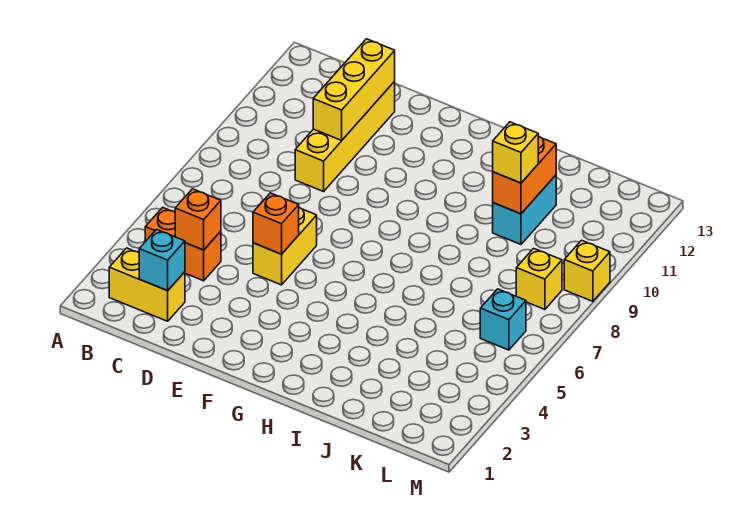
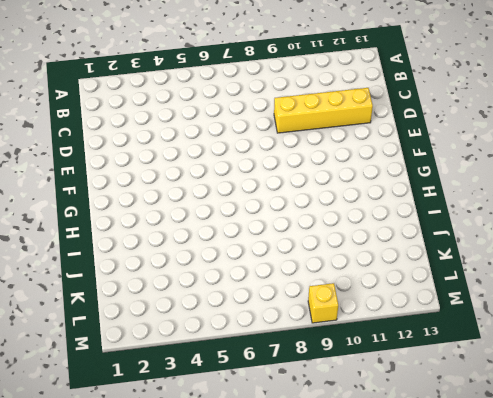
none -> yellow 1x2 brick [109,248,185,321]
none -> orange 1x2 brick [145,207,221,281]
none -> yellow 1x2 brick [253,207,317,285]

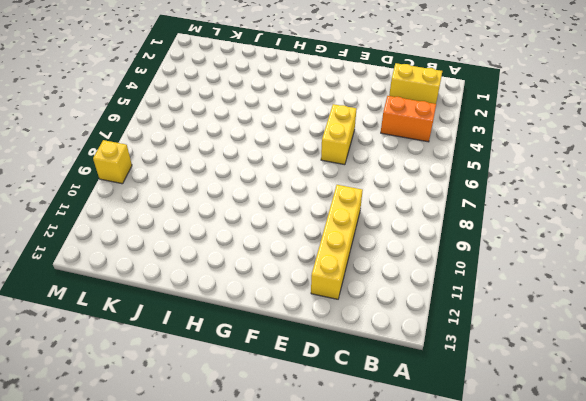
none -> cyan 1x2 brick [493,175,556,244]
none -> cyan 1x1 brick [480,289,526,350]
none -> yellow 1x1 brick [516,248,562,310]

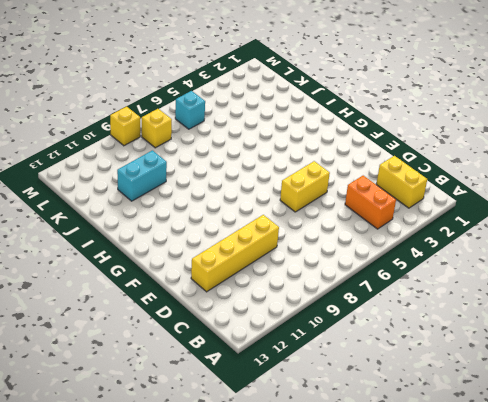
none -> cyan 1x1 brick [139,229,185,291]
none -> orange 1x1 brick [175,189,221,250]
none -> yellow 1x3 brick [313,39,395,140]

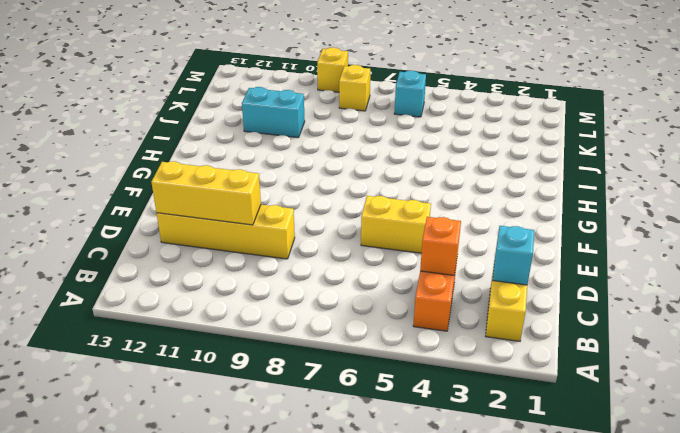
none -> orange 1x1 brick [253,193,299,254]
none -> orange 1x2 brick [493,136,556,214]
none -> yellow 1x1 brick [493,122,538,183]

